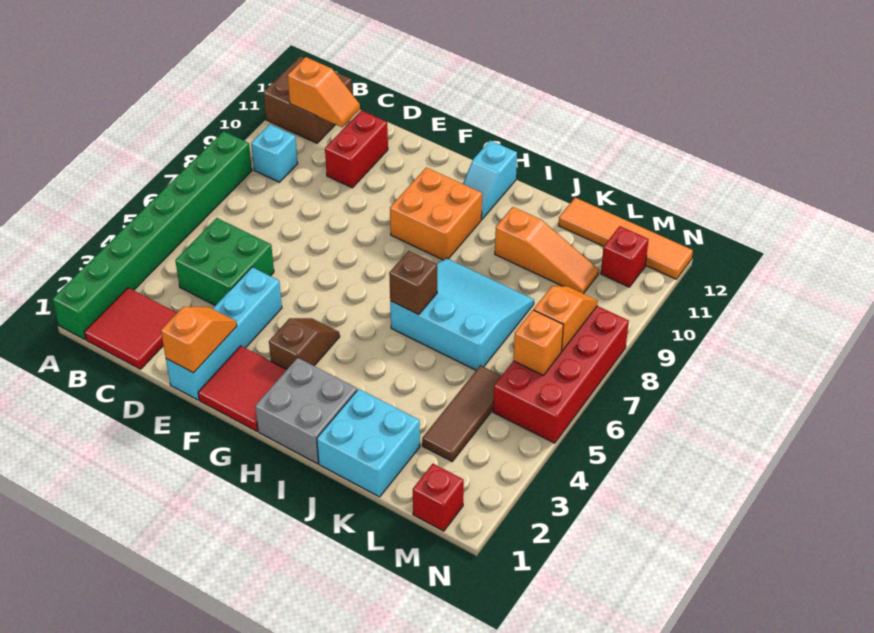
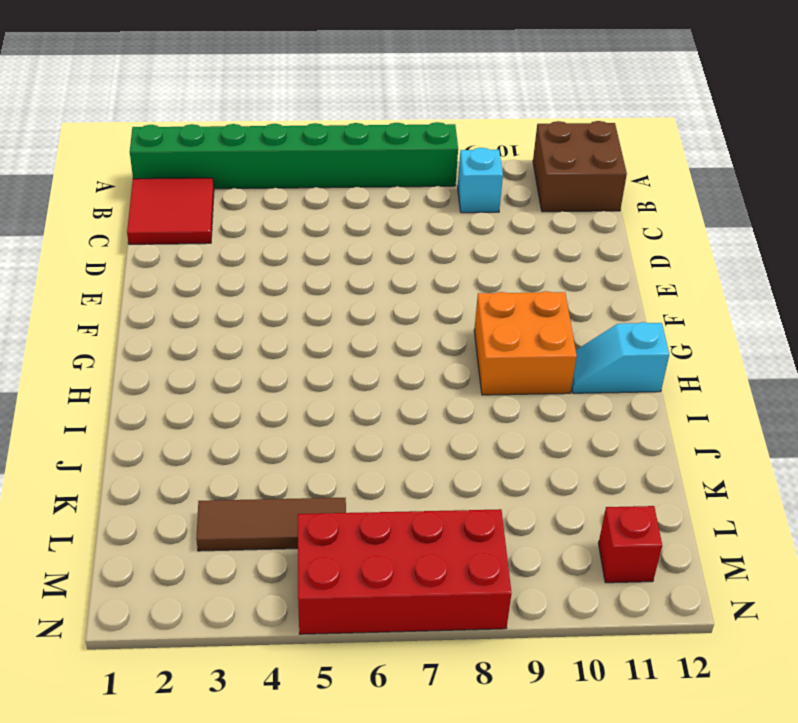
none -> green 2x2 brick [175,218,274,306]
none -> red 1x2 brick [325,110,388,188]
none -> cyan 1x4 brick [166,267,282,400]

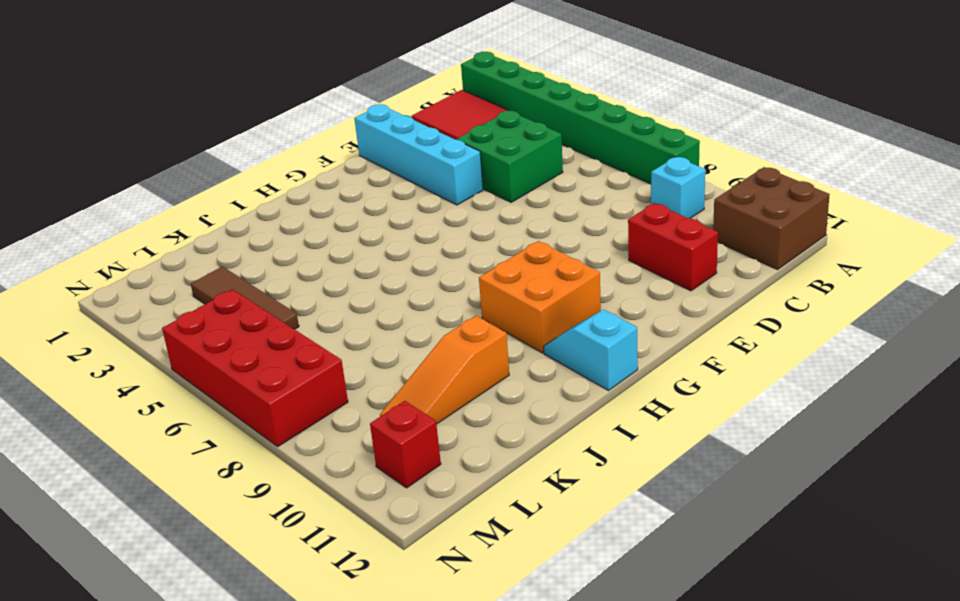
none -> red 2x2 tile [198,346,287,431]
none -> brown 1x2 slope [269,318,340,369]
none -> grey 2x2 brick [255,358,357,464]

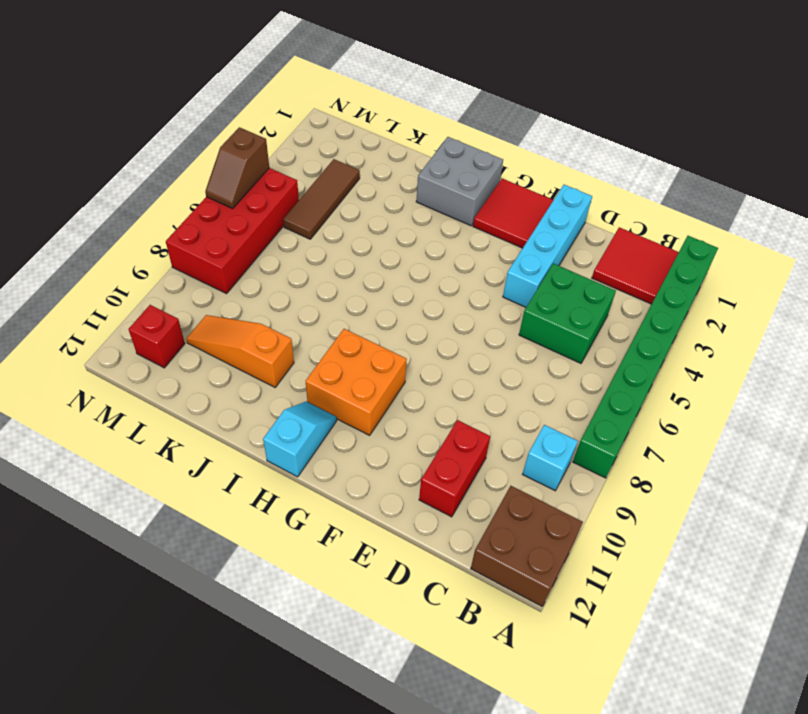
brown 1x2 slope [205,127,269,209] -> brown 1x2 slope moved to [269,318,340,369]
none -> cyan 3x3 slope [390,258,534,370]
none -> cyan 2x2 brick [317,389,420,497]
none -> orange 1x4 tile [558,198,693,279]

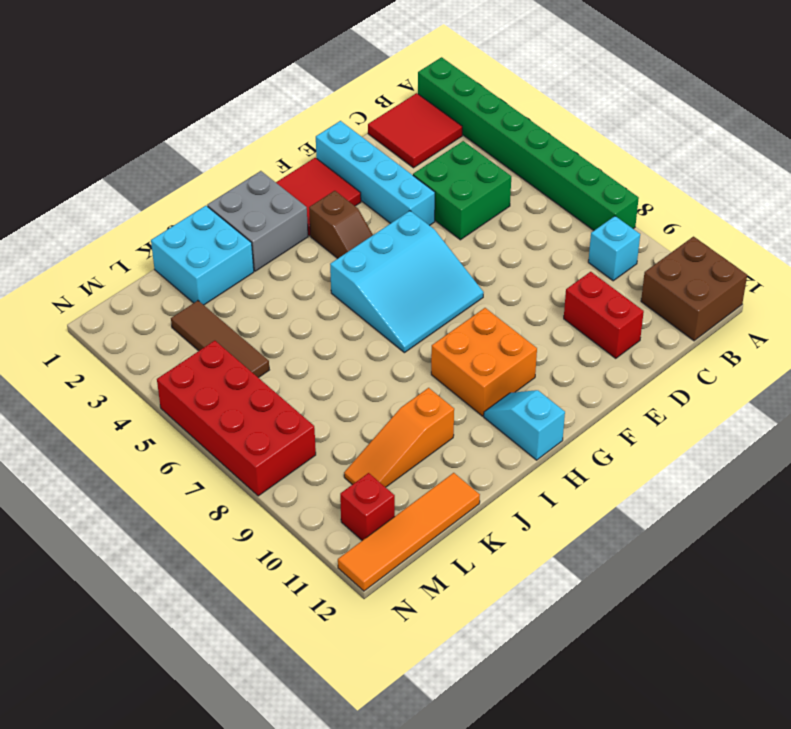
cyan 3x3 slope [330,211,484,353] -> cyan 3x3 slope moved to [390,258,534,370]
none -> red 1x1 brick [413,464,464,531]
none -> orange 1x2 slope [288,57,360,127]
none -> orange 1x2 slope [161,307,237,373]

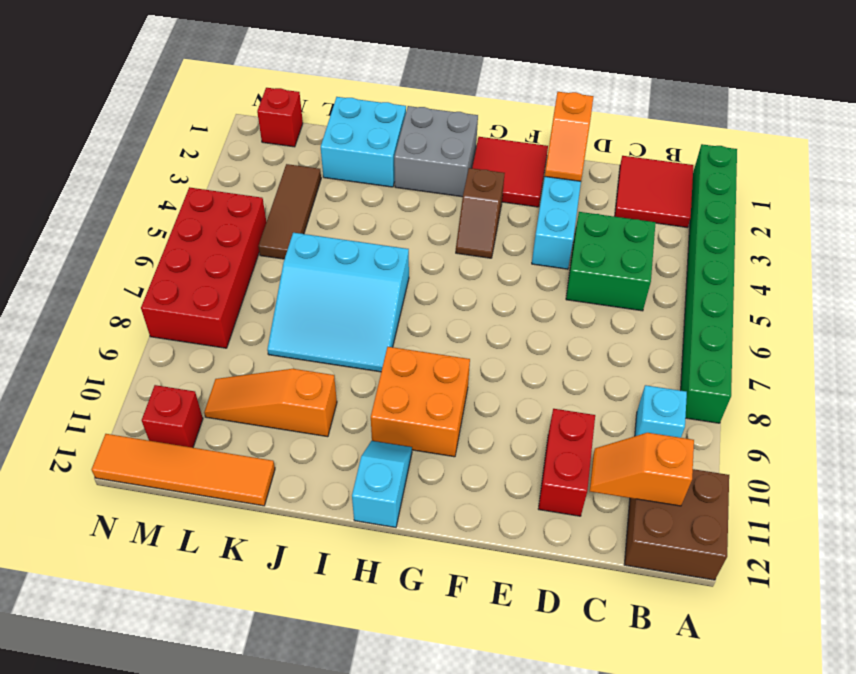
none -> brown 1x1 brick [389,251,437,315]
none -> orange 1x1 brick [513,310,563,375]
none -> orange 1x2 slope [534,286,598,351]

